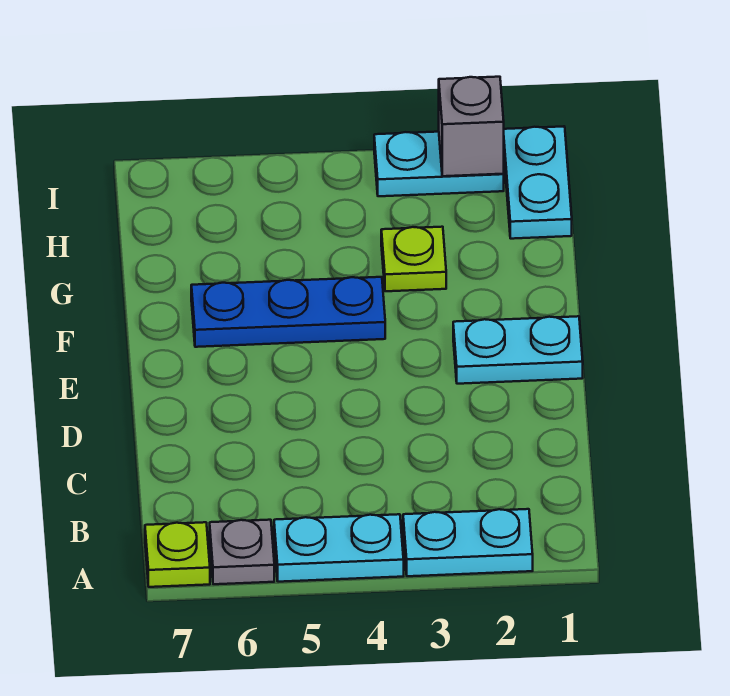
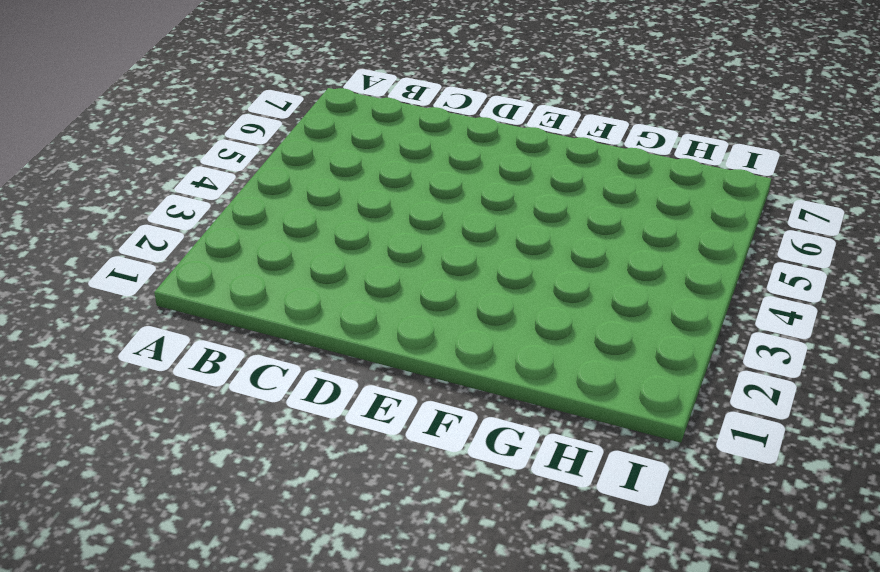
none -> cyan 1x2 plate [403,509,533,576]
none -> cyan 1x2 plate [274,514,404,582]

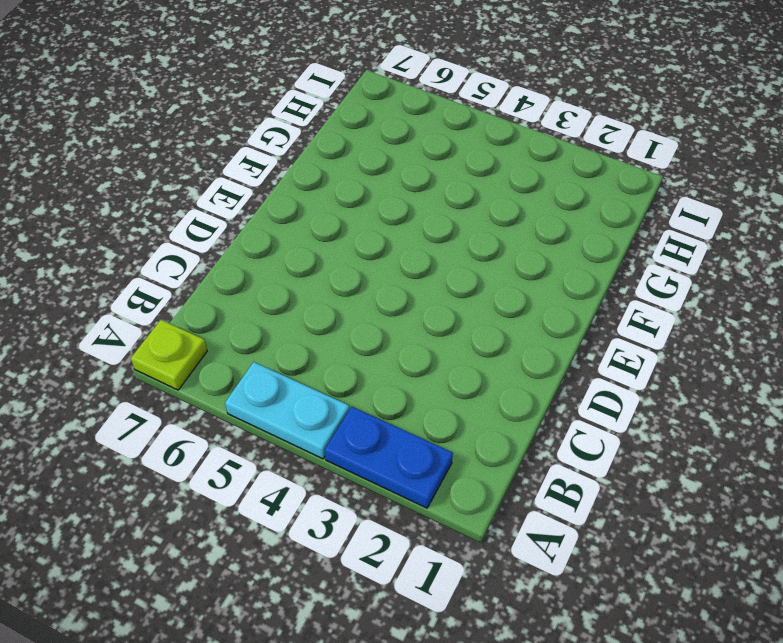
blue 1x2 plate [325,407,453,508] -> cyan 1x2 plate [403,509,533,576]
none -> grey 1x1 plate [210,520,274,584]
none -> cyan 1x2 plate [453,316,583,384]

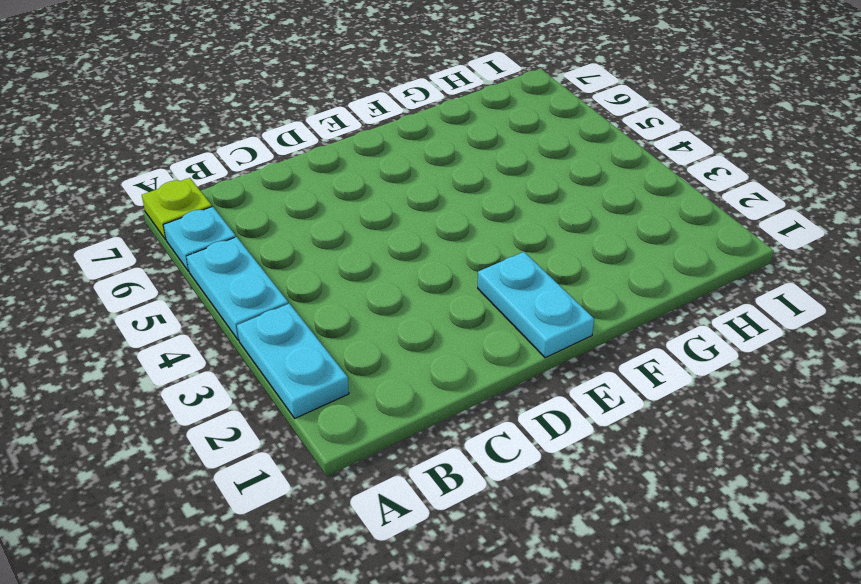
cyan 1x1 plate [163,207,236,271] -> grey 1x1 plate [210,520,274,584]
none -> blue 1x3 plate [191,277,385,347]
none -> lime 1x1 plate [381,227,446,291]

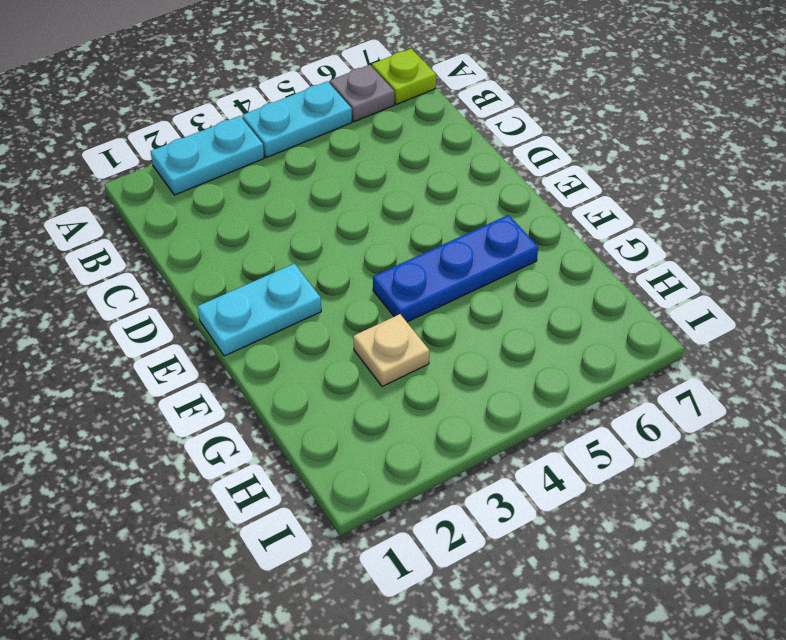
tan 1x1 plate [353,314,429,387] -> lime 1x1 plate [381,227,446,291]
none -> cyan 1x2 plate [504,126,572,239]
none -> cyan 1x2 plate [374,132,504,196]

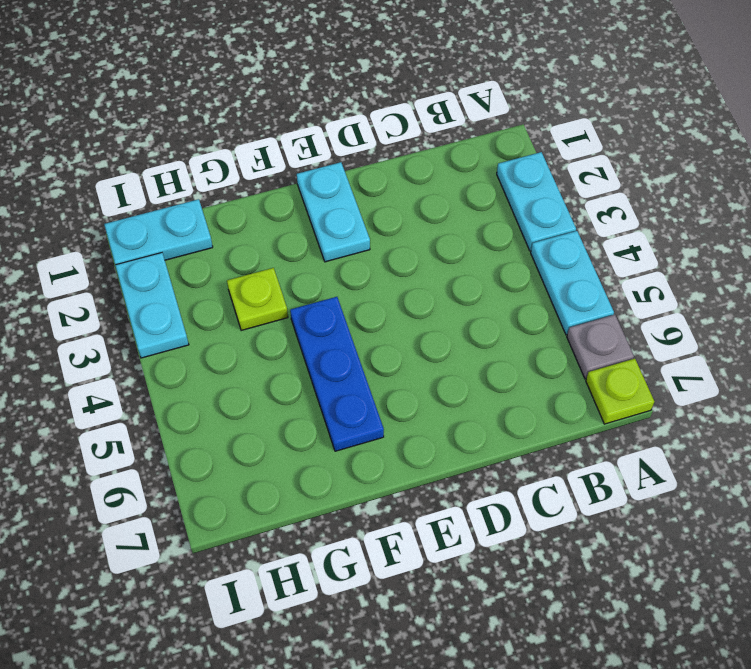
none -> grey 1x1 brick [439,77,504,176]

